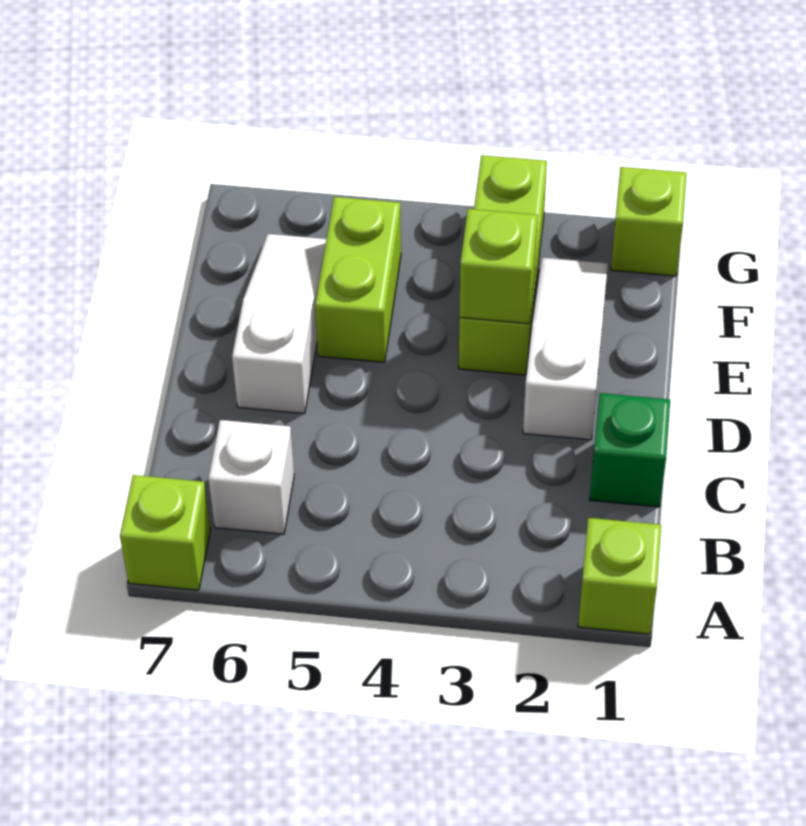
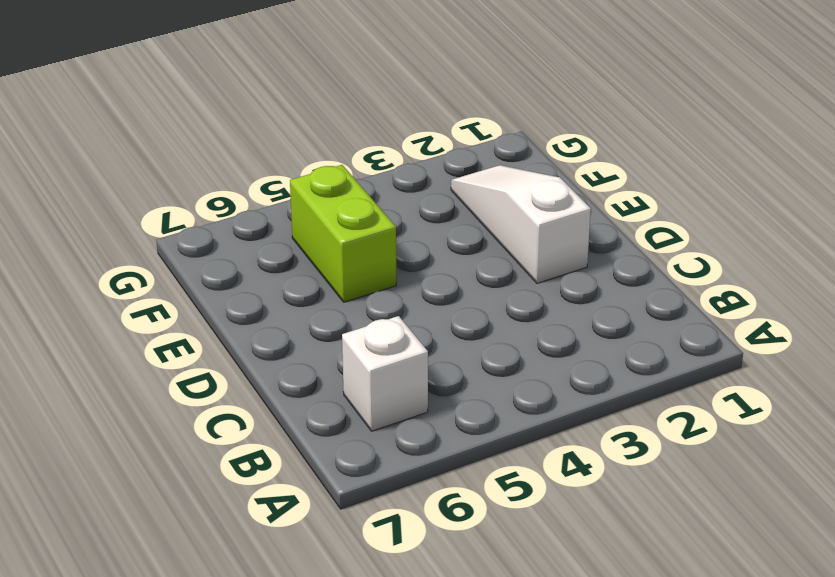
none -> lime 1x1 brick [578,518,661,634]
none -> lime 1x1 brick [120,475,210,590]

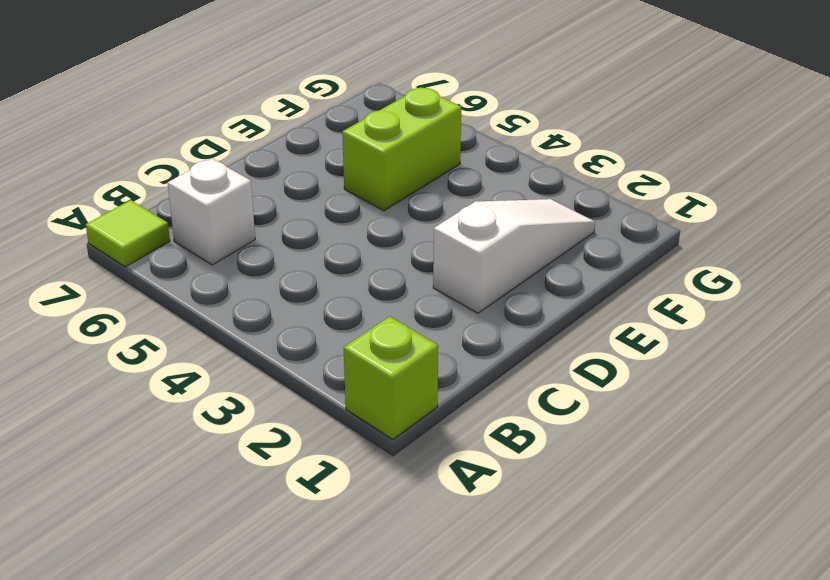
lime 1x1 tile [86,200,170,267] -> lime 1x1 brick [120,475,210,590]
none -> green 1x1 brick [590,393,670,507]
none -> white 1x3 slope [232,234,326,414]

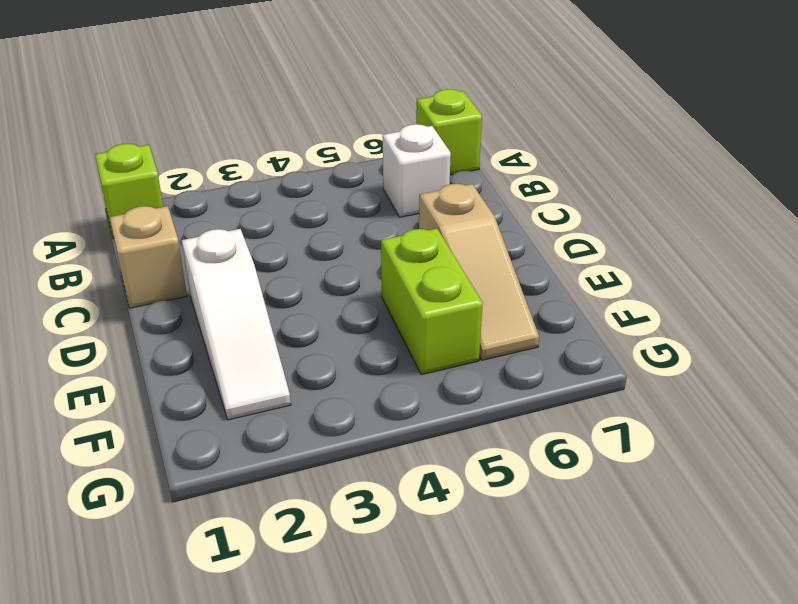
tan 1x1 brick [110,206,187,308] -> green 1x1 brick [590,393,670,507]
tan 1x3 slope [419,184,539,360] -> white 1x3 slope [232,234,326,414]
none -> lime 1x3 brick [459,155,547,375]
none -> lime 1x1 brick [611,167,687,276]

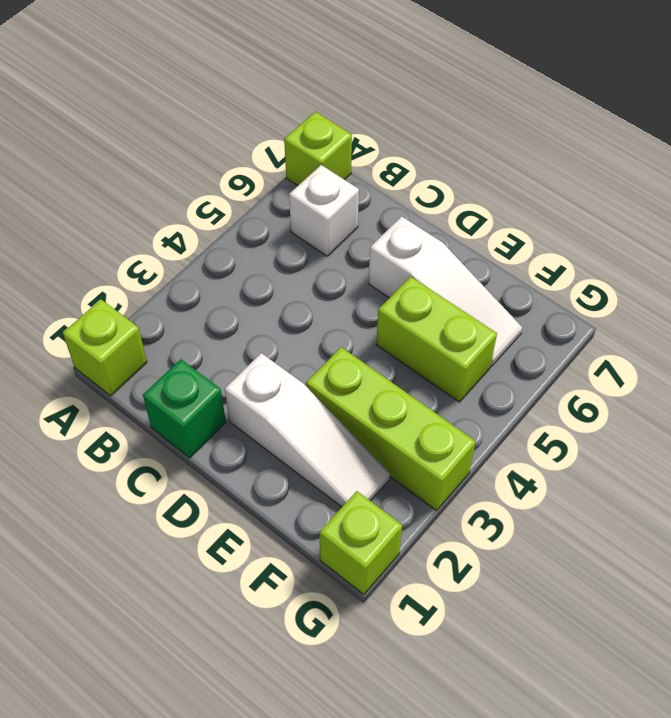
none -> lime 1x1 brick [459,209,538,324]

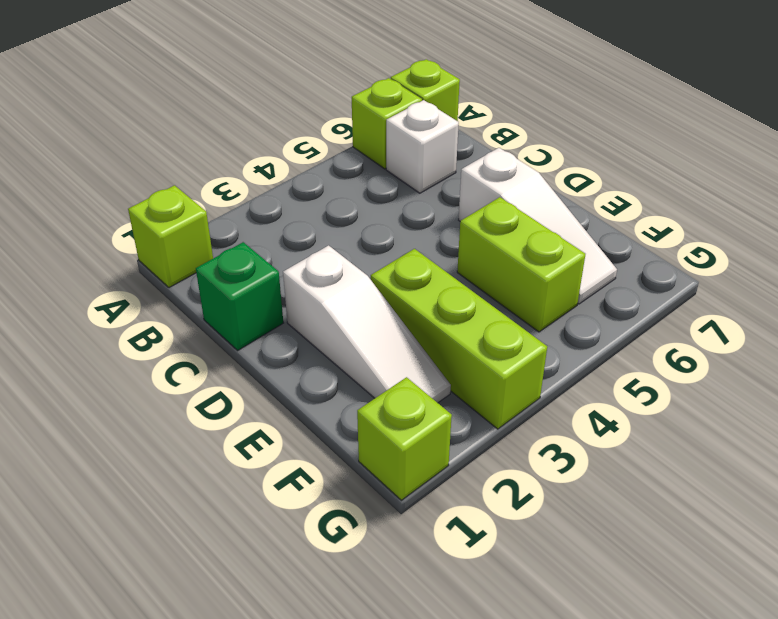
lime 1x1 brick [352,78,422,169] -> lime 1x1 brick moved to [459,209,538,324]

